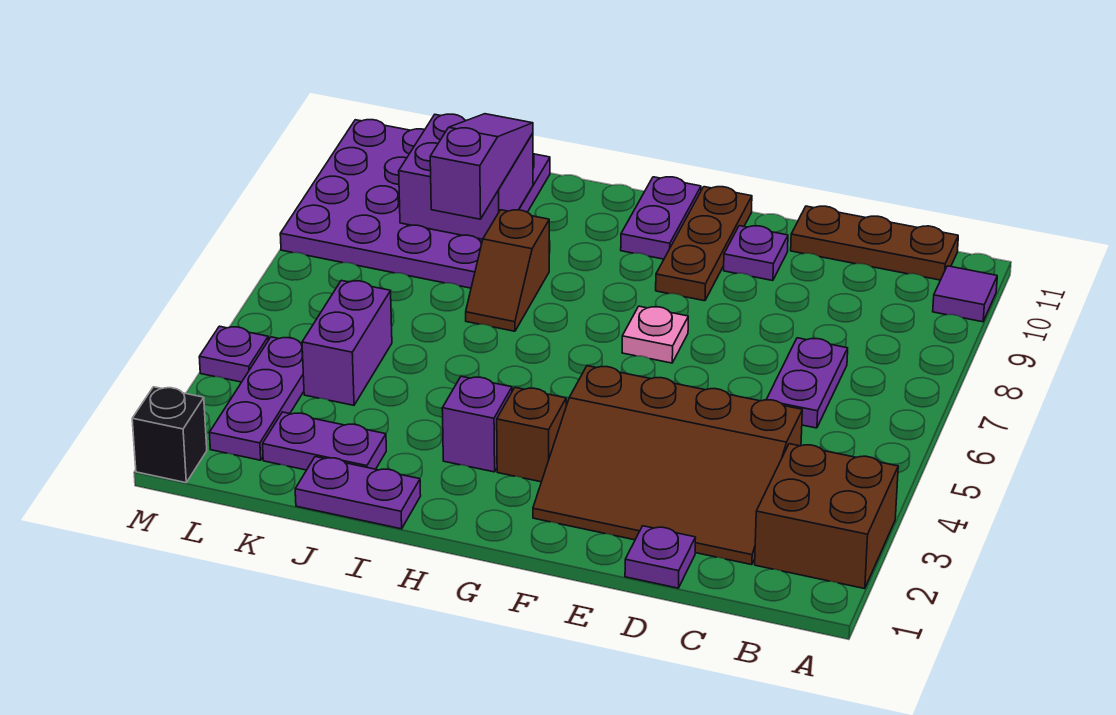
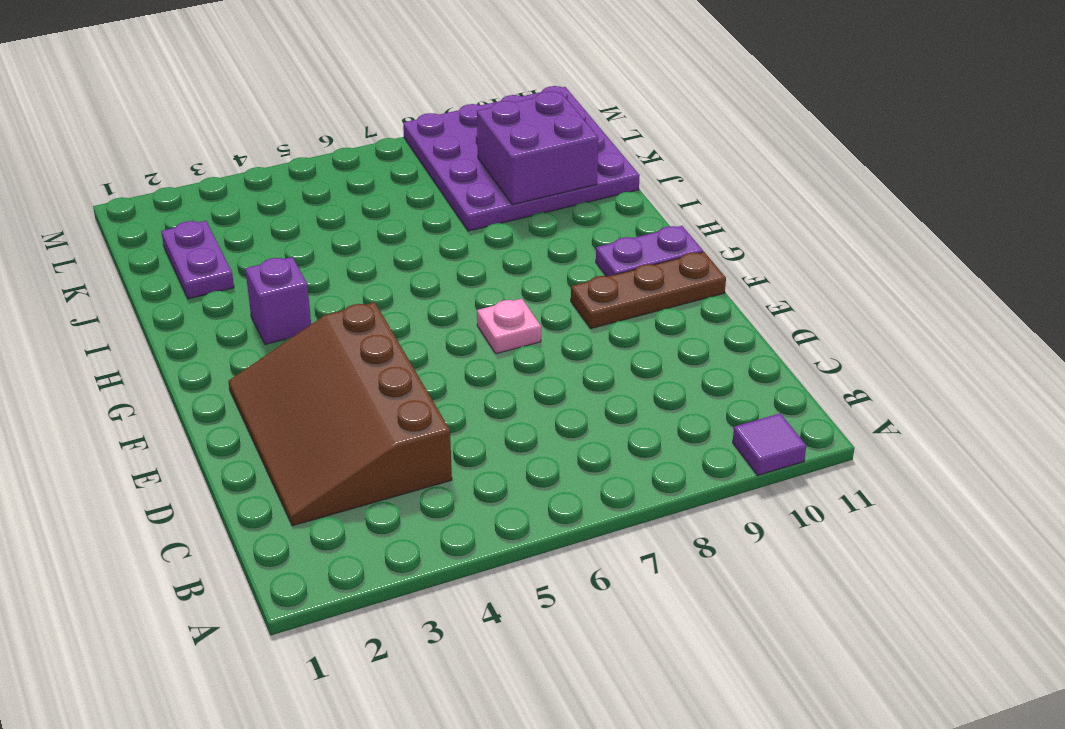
none -> brown 2x2 brick [755,444,898,589]
none -> brown 1x3 plate [791,206,958,280]
none -> purple 1x2 plate [766,338,848,428]

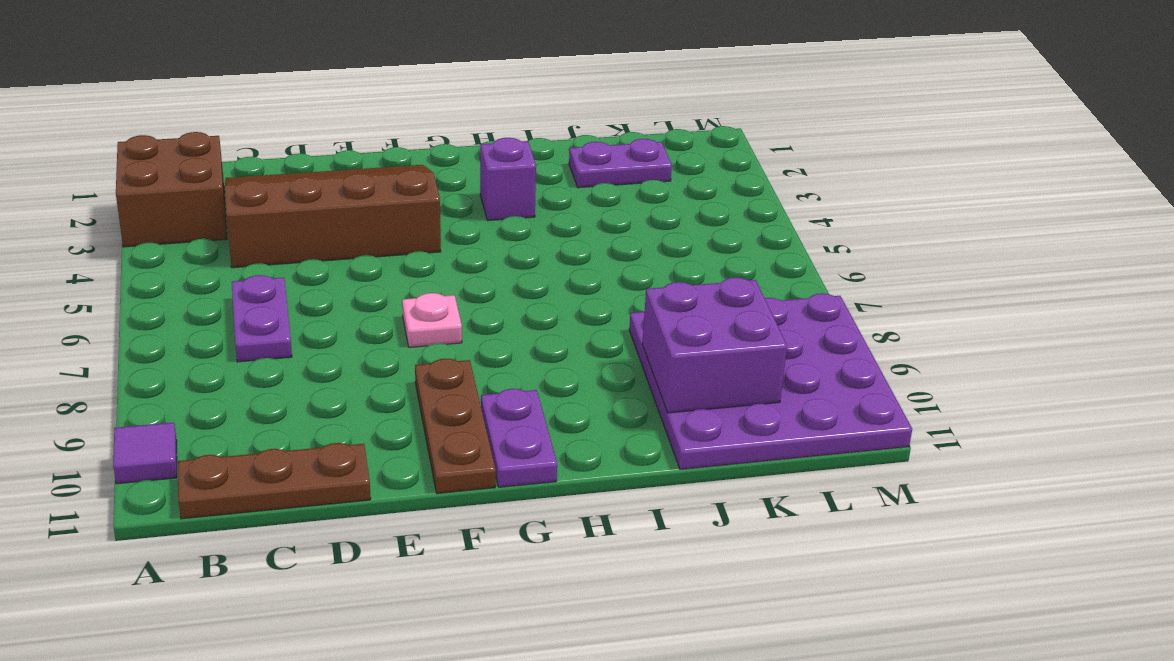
none -> purple 1x1 plate [625,526,696,588]
none -> purple 1x1 plate [724,226,788,281]
none -> brown 1x1 brick [497,388,566,482]

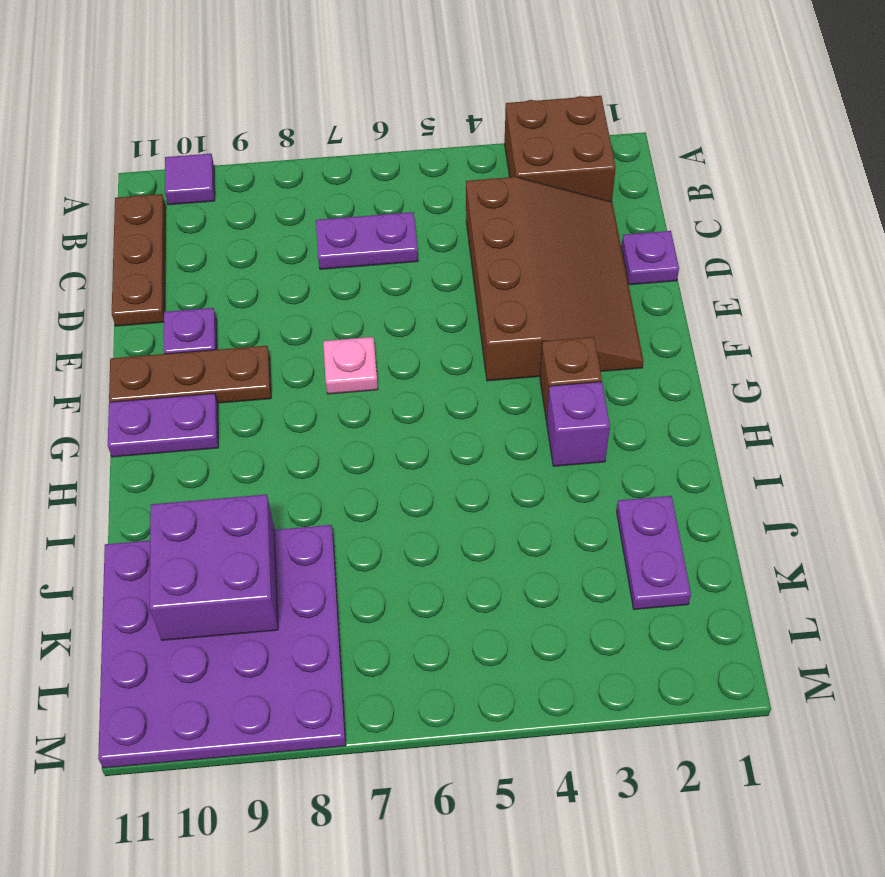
none -> purple 1x2 plate [295,457,421,529]
none -> brown 1x2 slope [466,210,549,331]
none -> purple 1x2 brick [302,281,392,405]

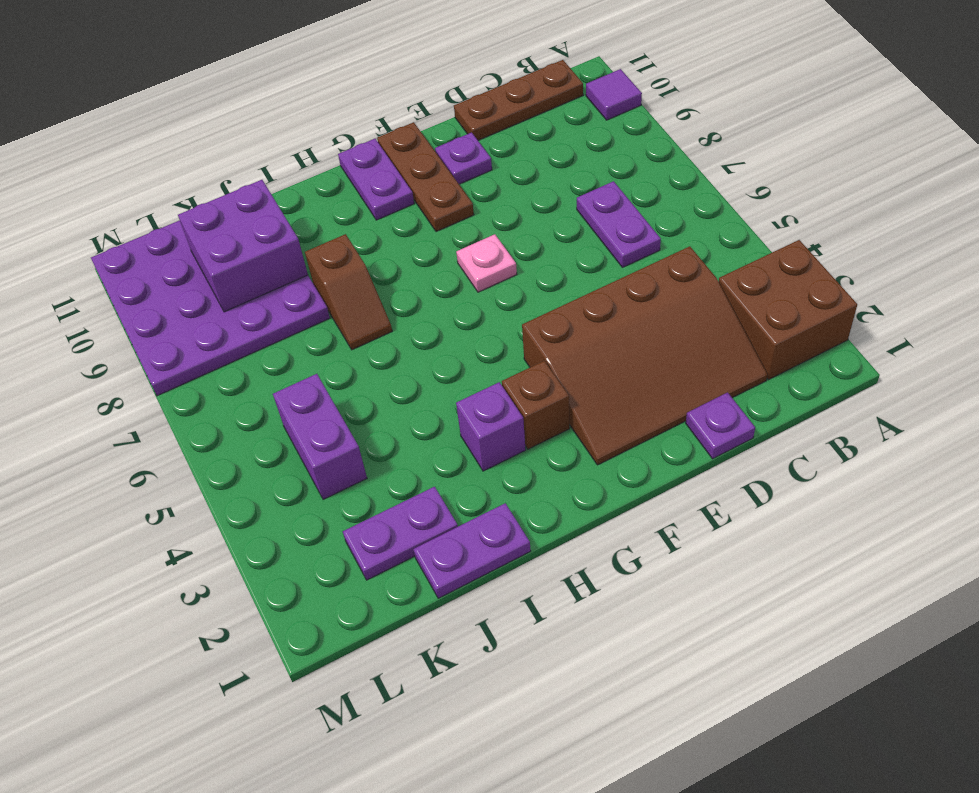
none -> purple 1x3 plate [209,337,304,460]
none -> black 1x1 brick [132,387,207,483]
none -> purple 1x1 plate [199,326,268,382]

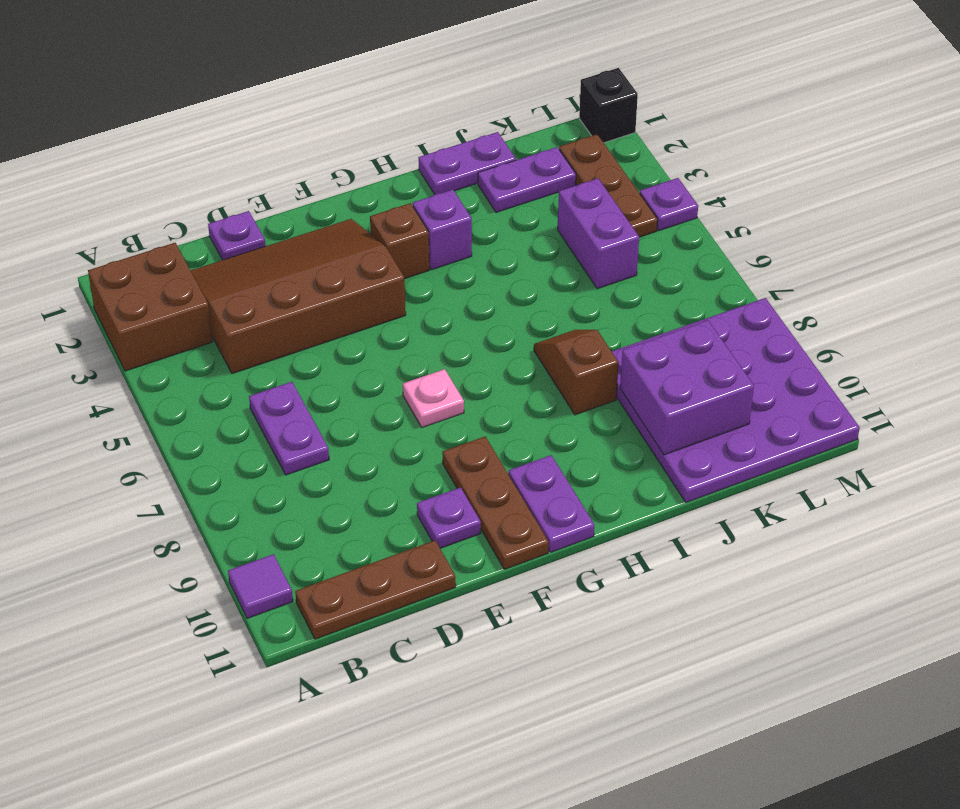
brown 1x3 plate [559,134,658,237] -> purple 1x3 plate [209,337,304,460]
none -> purple 1x3 slope [430,114,533,219]

